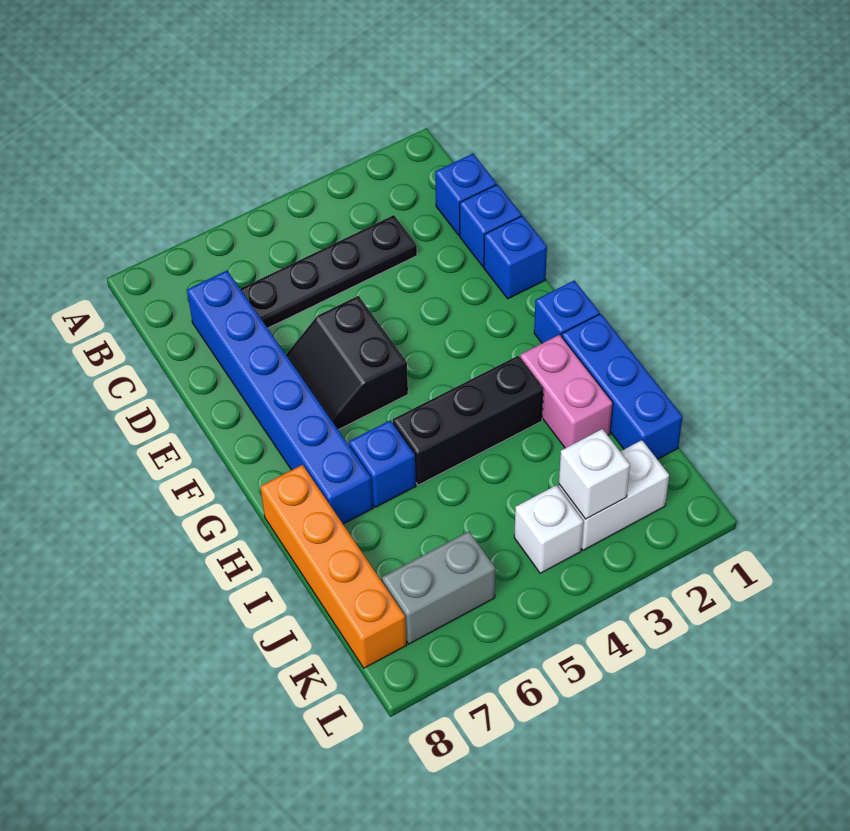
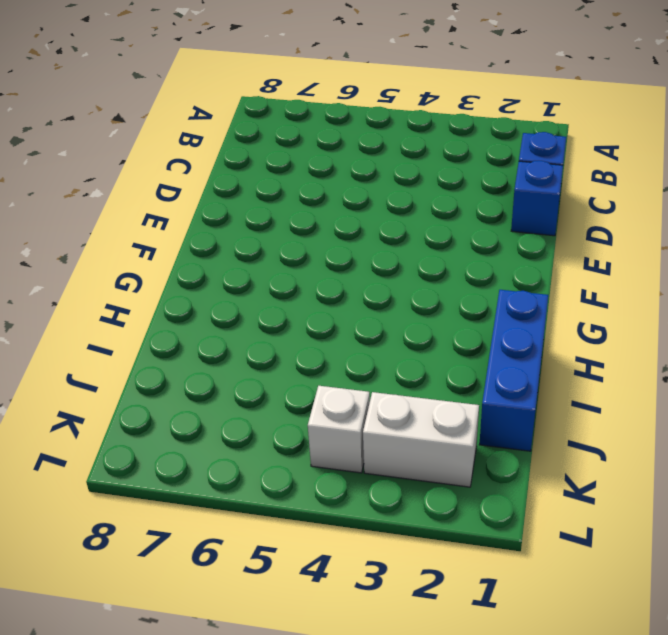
none -> black 1x4 plate [240,215,417,328]
none -> blue 1x6 brick [187,270,373,524]
none -> blue 1x1 brick [484,216,547,299]

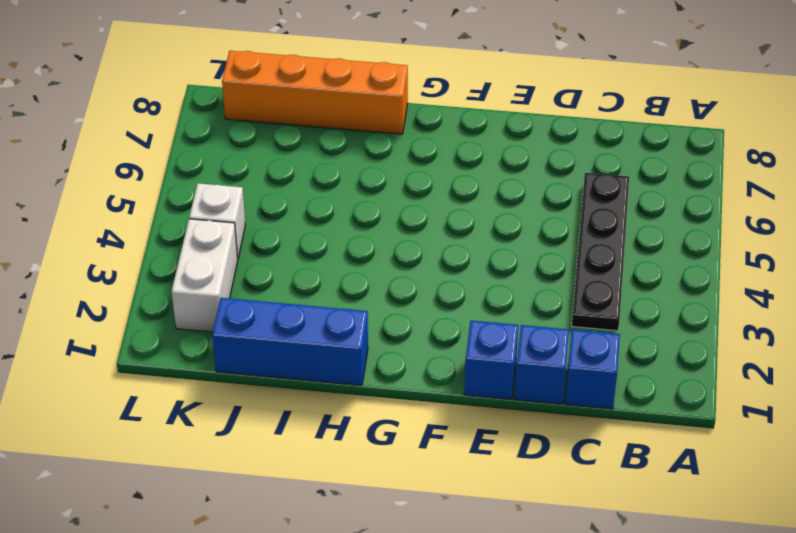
none -> blue 1x6 brick [187,270,373,524]
none -> black 2x2 slope [286,296,408,430]
none -> blue 1x1 brick [534,281,600,343]

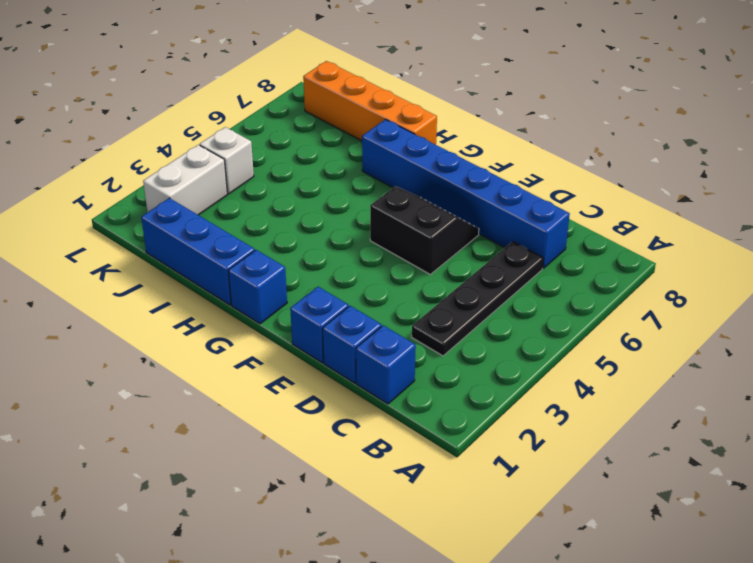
none -> pink 1x2 brick [520,335,613,448]
none -> black 1x3 brick [393,356,543,485]
none -> blue 1x1 brick [349,420,416,507]

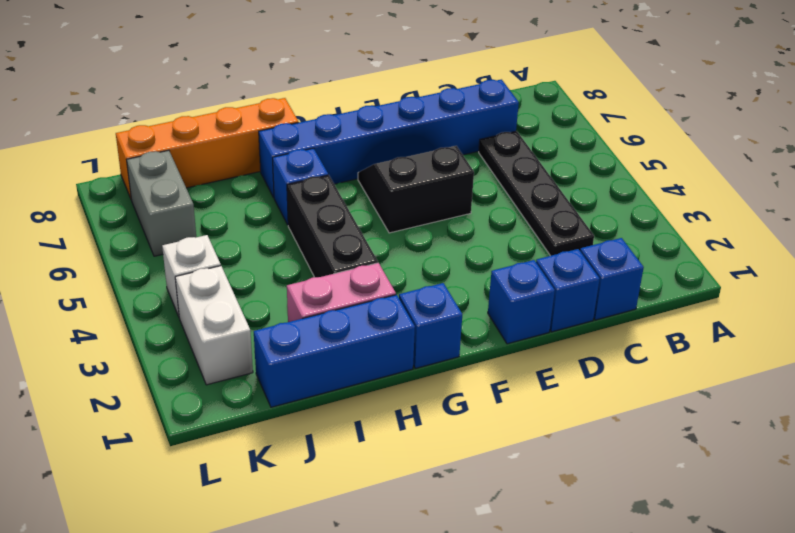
none -> white 1x1 brick [559,429,630,519]

